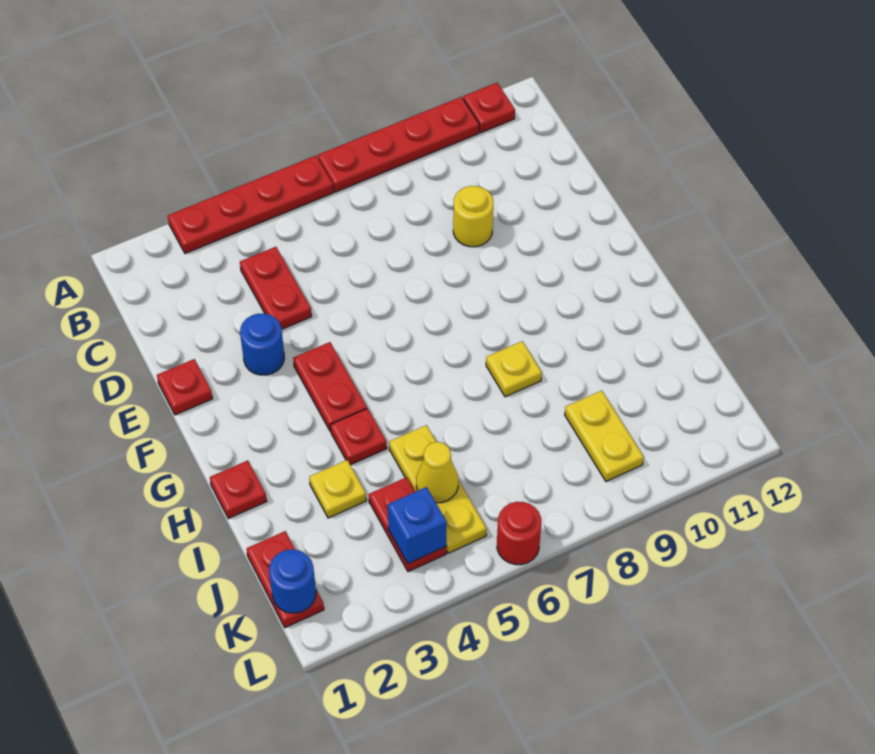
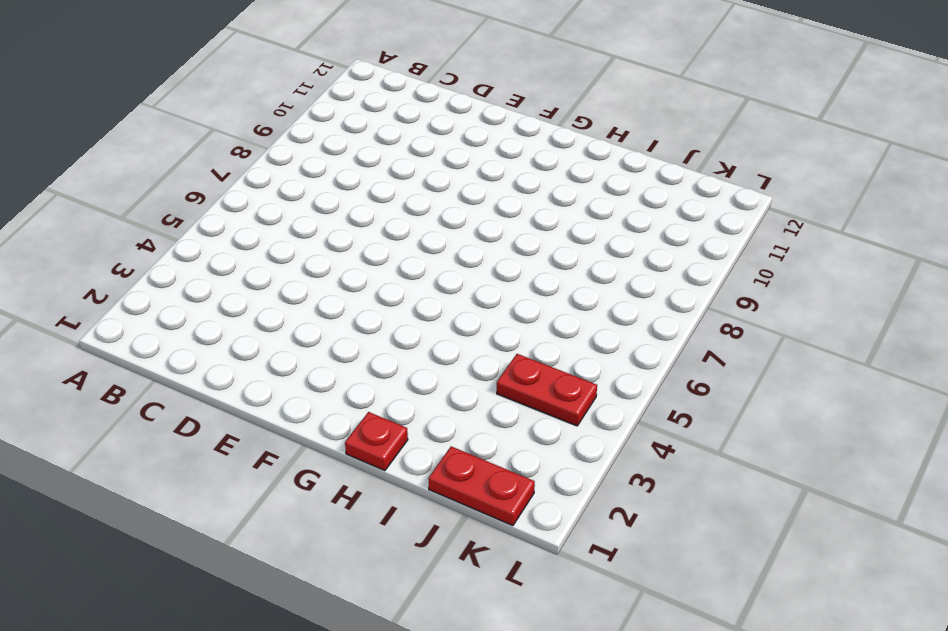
none -> red 1x4 plate [168,156,333,254]
none -> red 1x4 plate [318,97,479,192]
none -> red 1x1 plate [463,83,515,133]

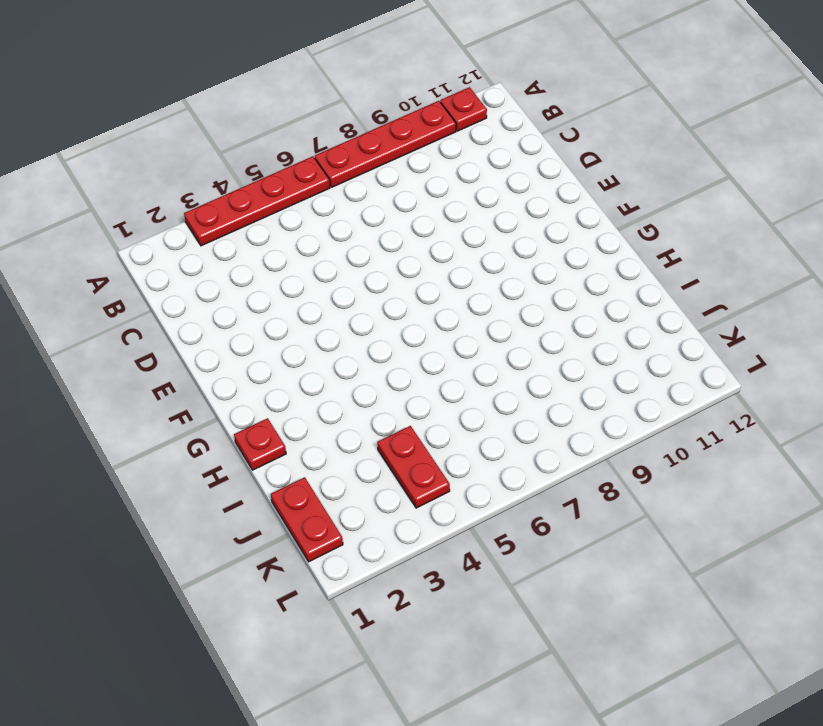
none -> red 1x2 plate [240,247,312,329]
none -> yellow 1x1 round brick [453,186,493,247]
none -> red 1x1 plate [157,359,213,415]

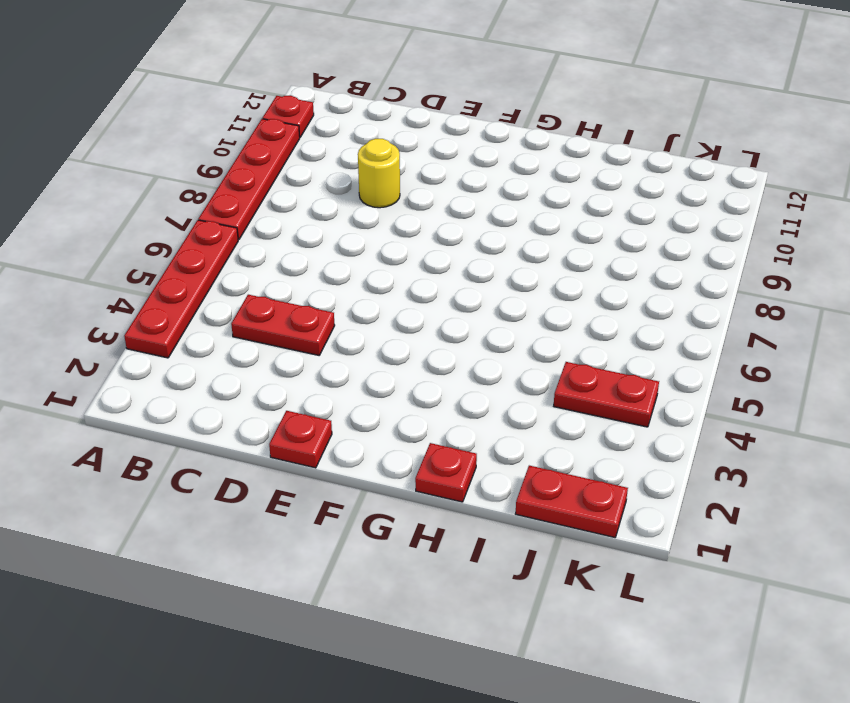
none -> blue 1x1 round brick [240,314,284,375]
none -> red 1x2 plate [293,342,367,431]
none -> red 1x1 plate [330,408,387,465]

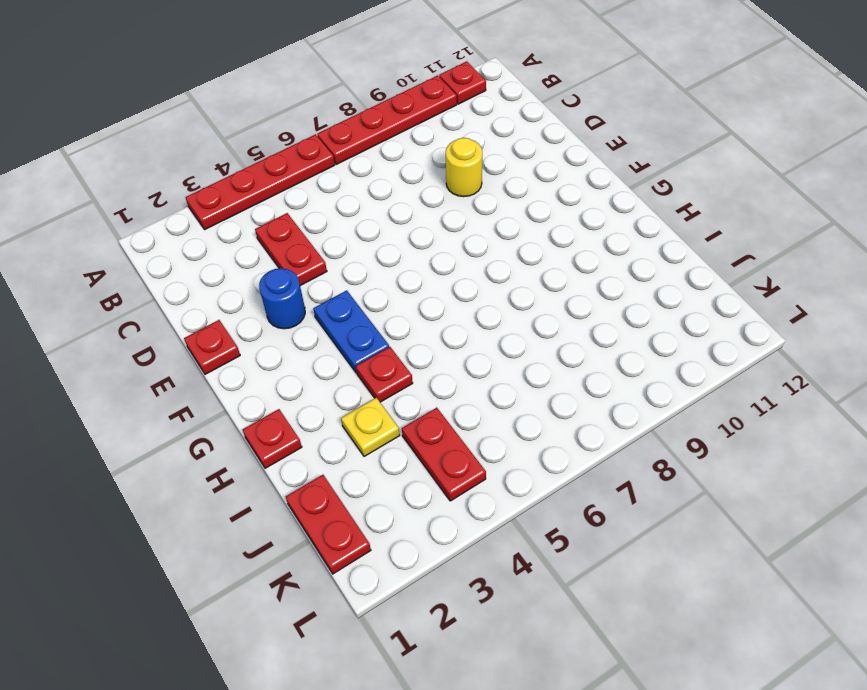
blue 1x2 plate [313,290,389,373] -> red 1x2 plate [293,342,367,431]
none -> yellow 1x1 plate [486,341,542,397]
none -> yellow 1x3 plate [389,425,487,553]
none -> yellow 1x2 plate [565,391,644,482]

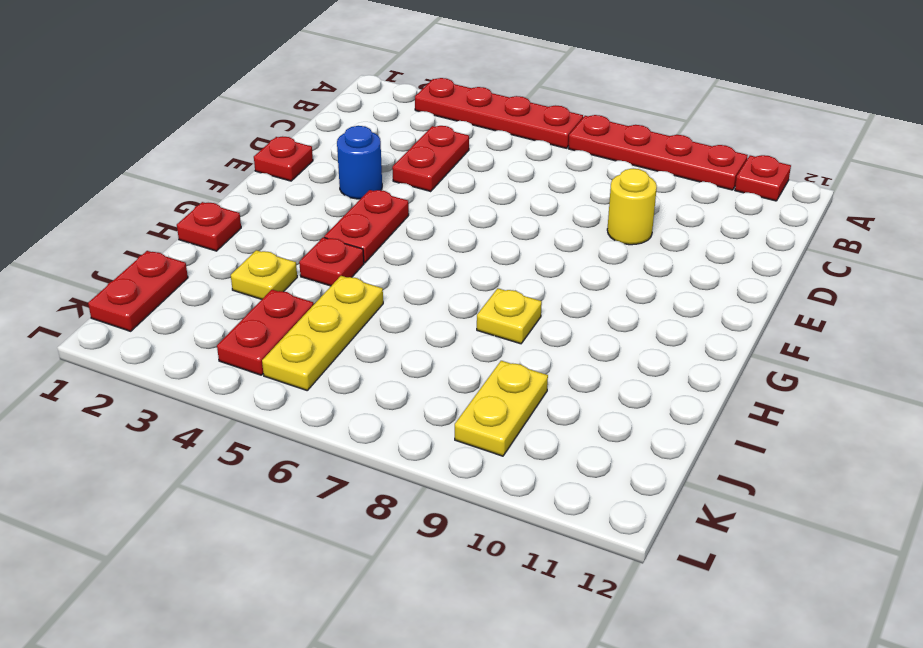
none -> red 1x1 round brick [497,502,541,565]
none -> yellow 1x1 cone [416,442,458,503]
none -> blue 1x1 round brick [269,550,316,613]

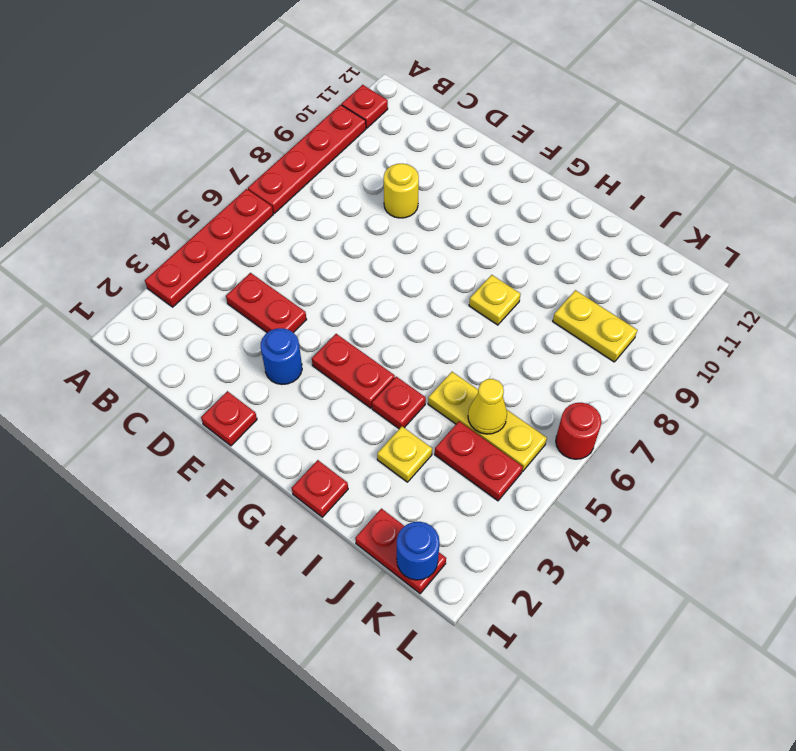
none -> blue 1x1 brick [388,487,447,564]

